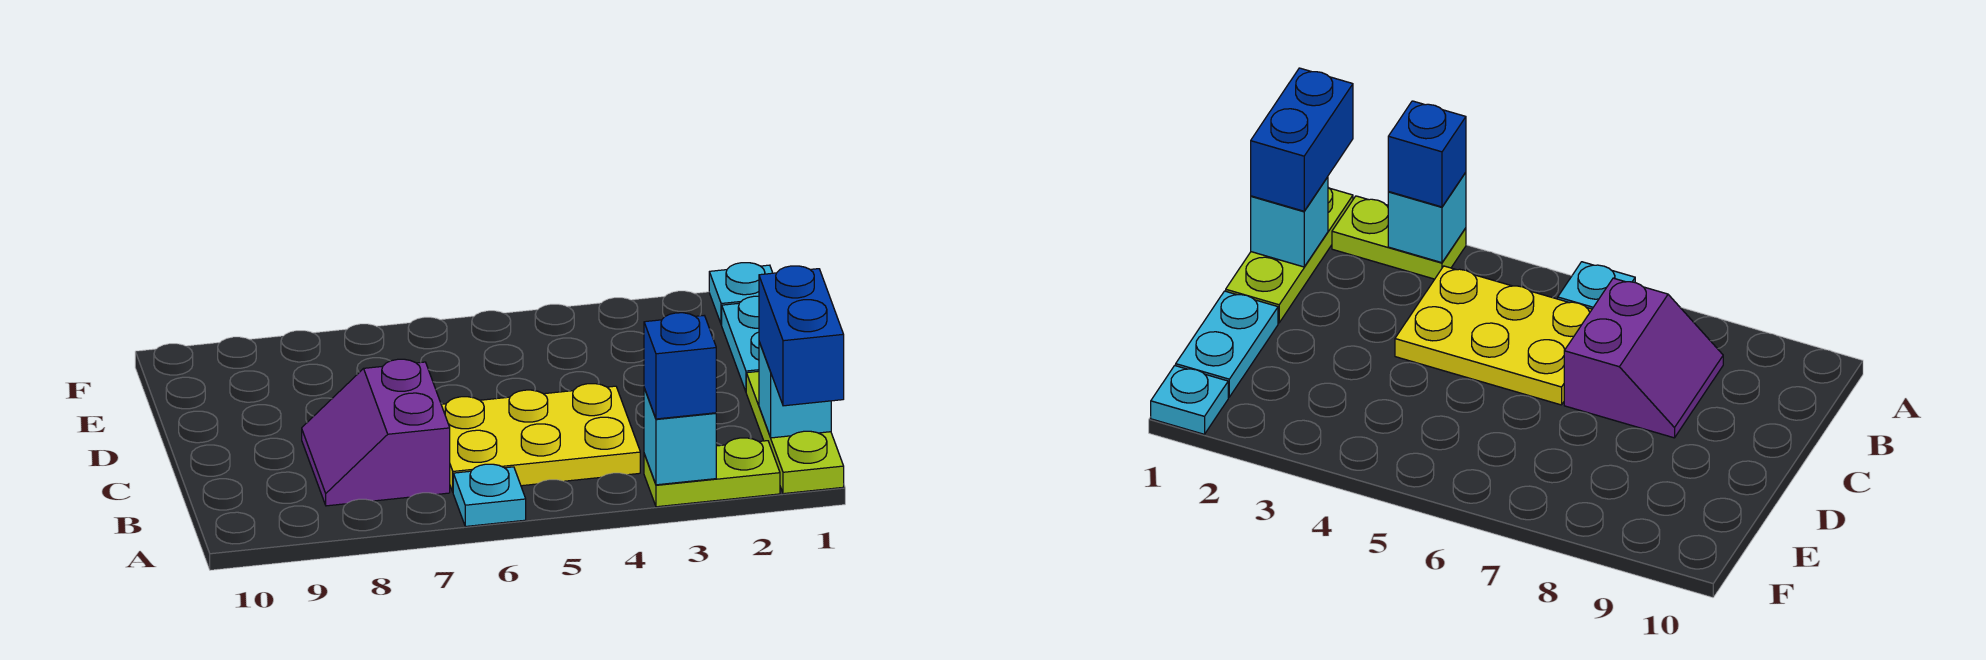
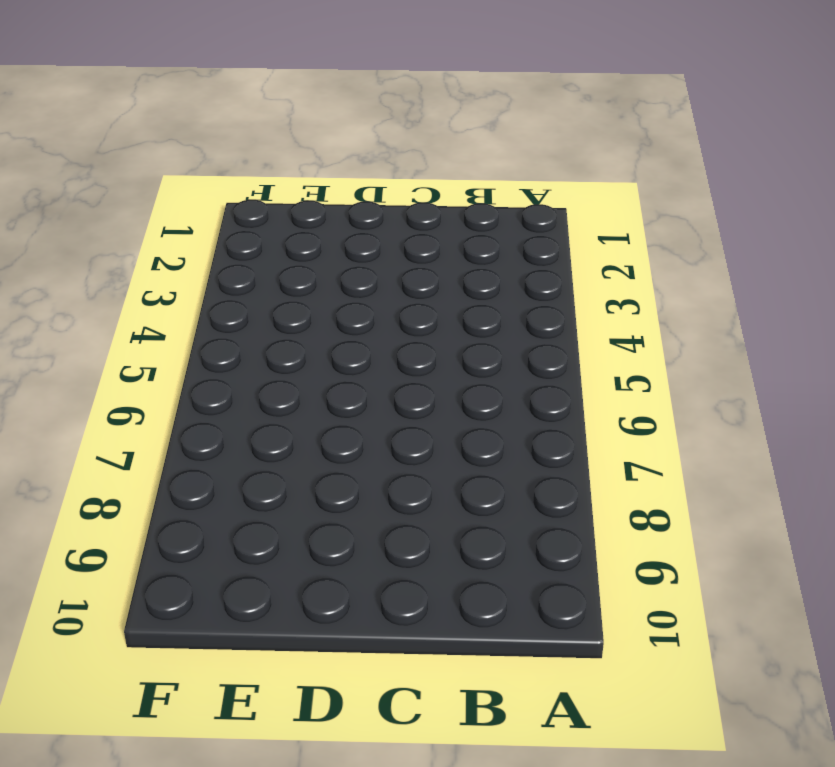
none -> lime 1x3 plate [746,371,844,494]
none -> lime 1x2 plate [644,438,780,507]

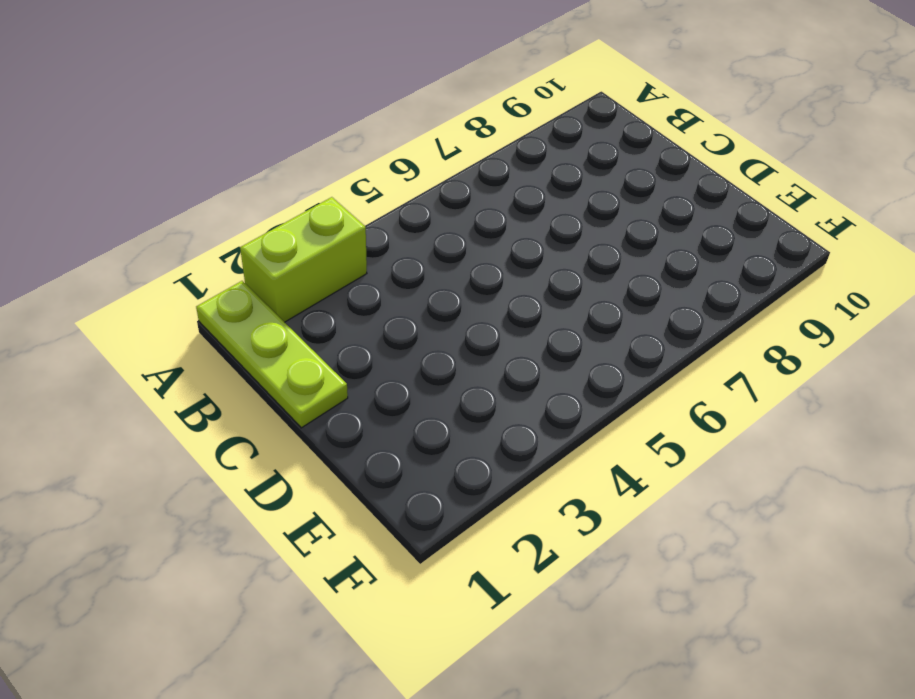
lime 1x2 brick [240,197,367,322] -> lime 1x2 plate [644,438,780,507]
none -> cyan 1x1 plate [453,464,526,526]
none -> yellow 2x3 plate [441,384,640,492]

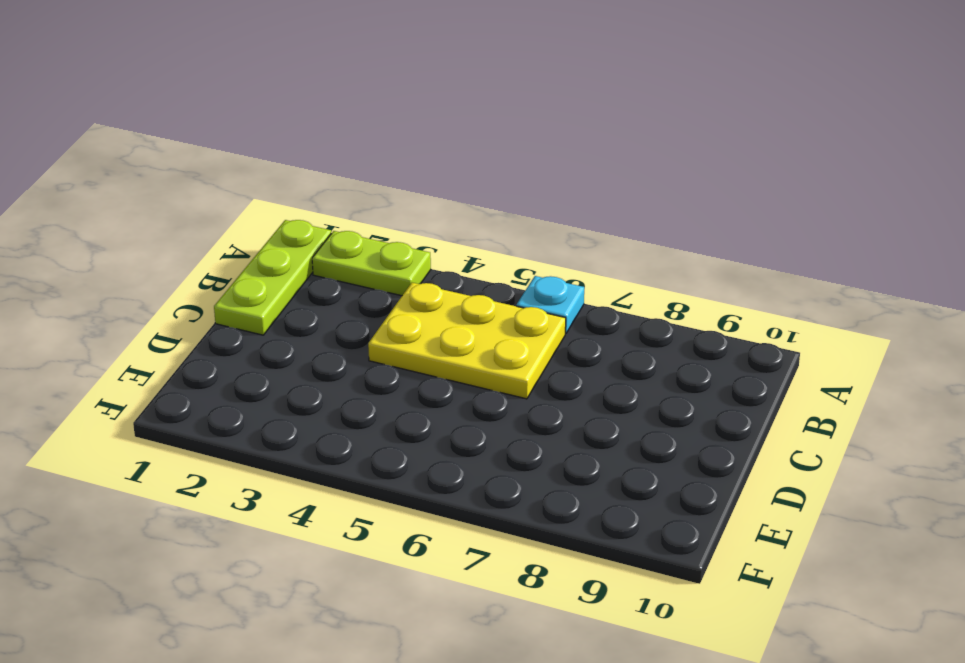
none -> purple 2x2 slope [302,359,450,506]
none -> cyan 1x2 plate [722,296,759,391]

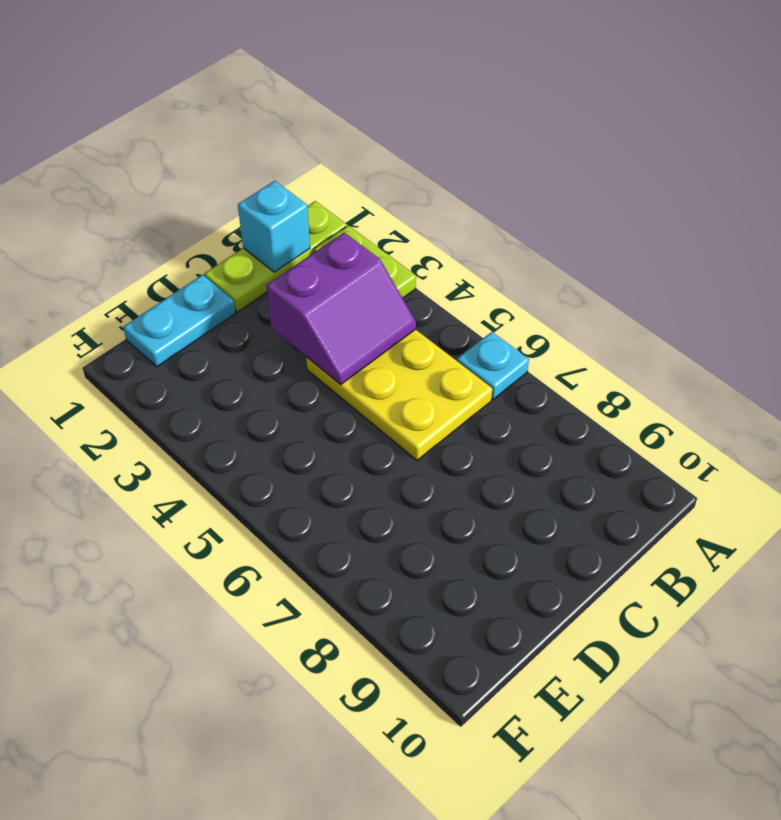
purple 2x2 slope [267,233,416,385] -> purple 2x2 slope moved to [302,359,450,506]
none -> cyan 1x1 plate [709,263,773,325]
none -> cyan 1x1 brick [644,388,716,485]

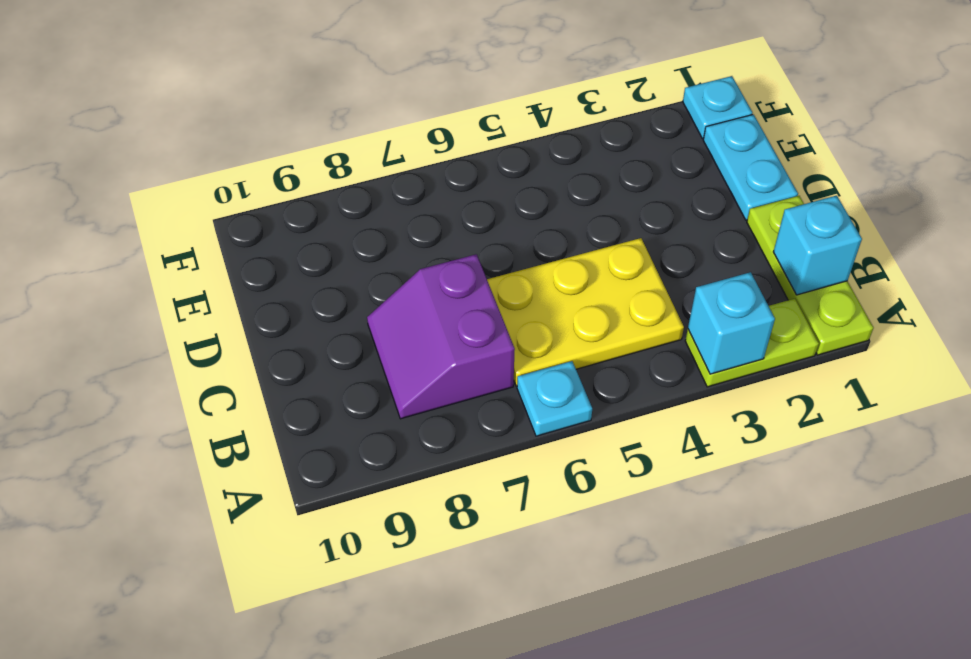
none -> blue 1x2 brick [759,266,844,406]
none -> blue 1x1 brick [644,313,716,419]

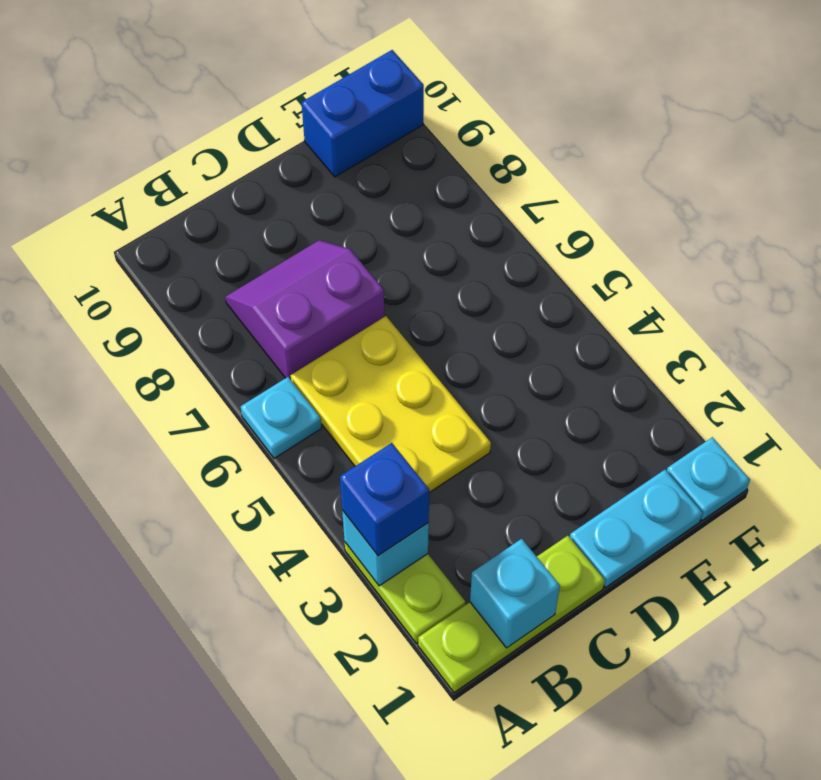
blue 1x2 brick [301,50,424,177] -> blue 1x2 brick moved to [759,266,844,406]

